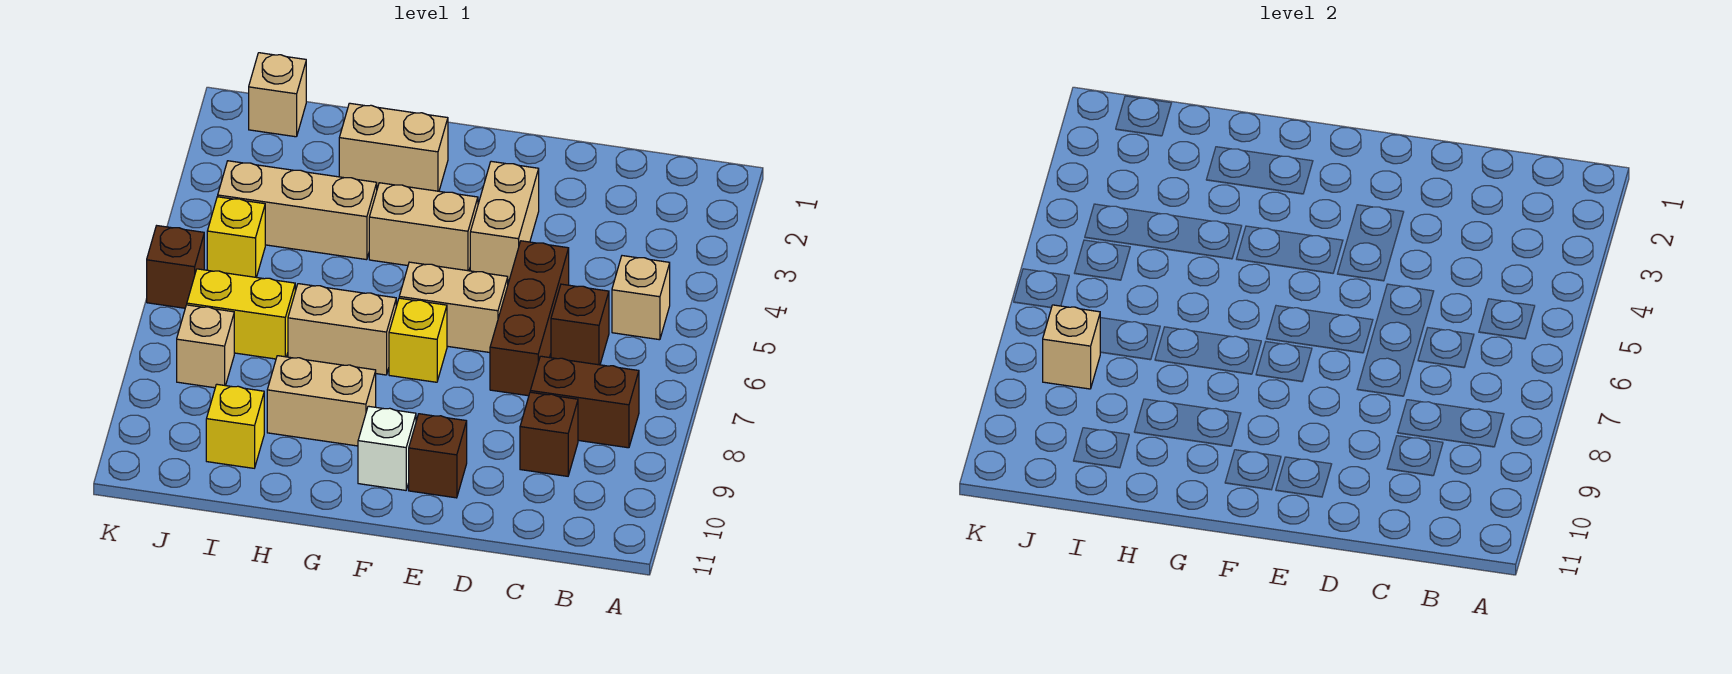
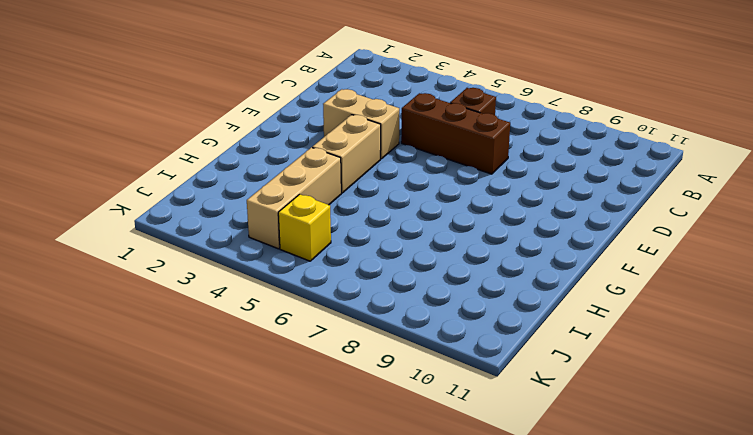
none -> tan 1x1 brick [612,256,670,340]
none -> brown 1x2 brick [530,356,639,448]
none -> brown 1x1 brick [520,392,578,476]

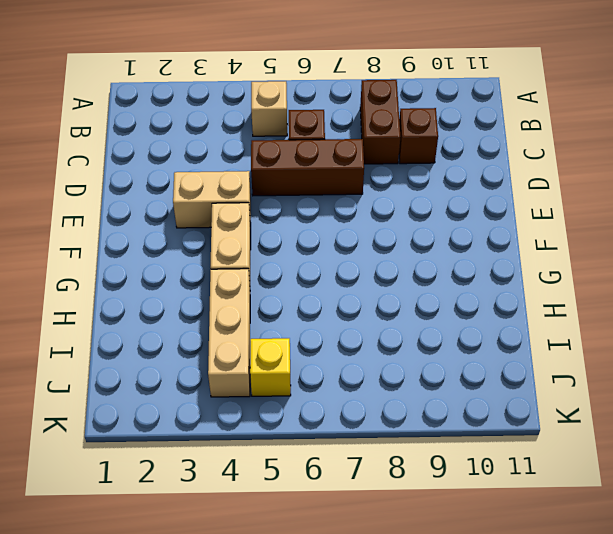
none -> tan 1x2 brick [399,262,508,353]
none -> brown 1x1 brick [409,414,467,498]
none -> yellow 1x1 brick [389,298,447,382]

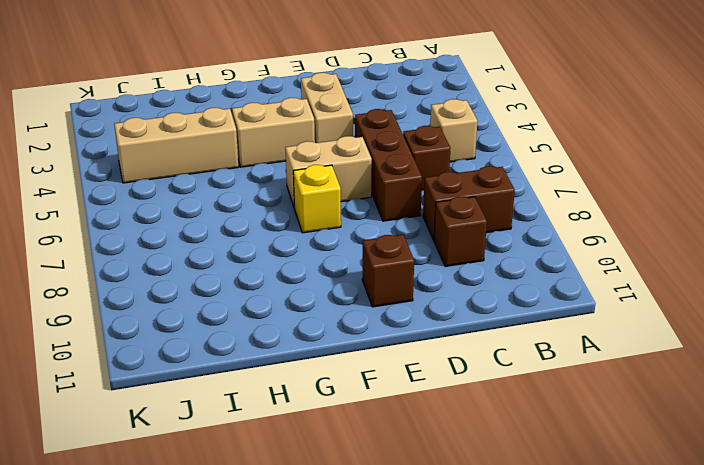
none -> white 1x1 brick [358,406,416,490]
none -> tan 1x2 brick [339,103,448,191]
none -> tan 1x2 brick [288,284,396,375]

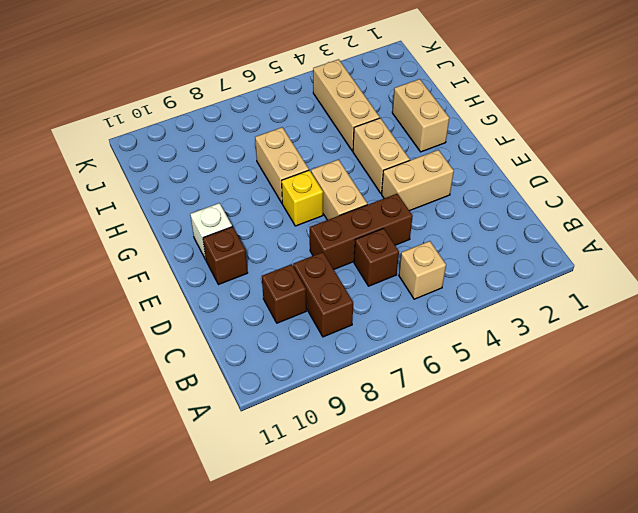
none -> tan 1x2 brick [267,356,376,446]
none -> yellow 1x2 brick [187,269,295,359]
none -> yellow 1x1 brick [206,384,264,468]

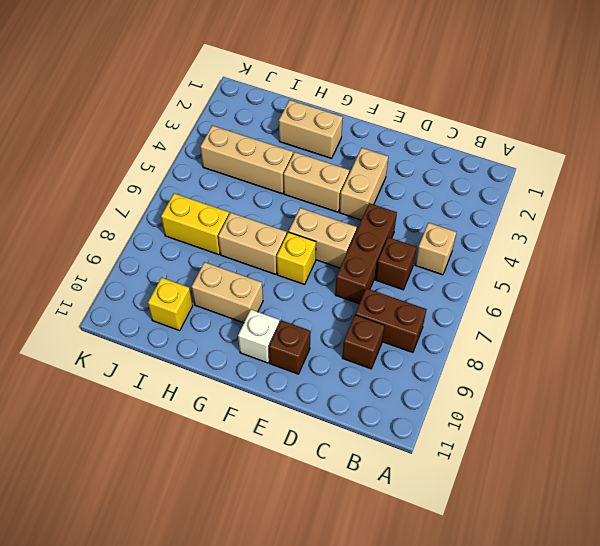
none -> tan 1x1 brick [249,53,306,137]
none -> yellow 1x1 brick [207,197,265,277]
none -> tan 1x1 brick [177,305,234,388]

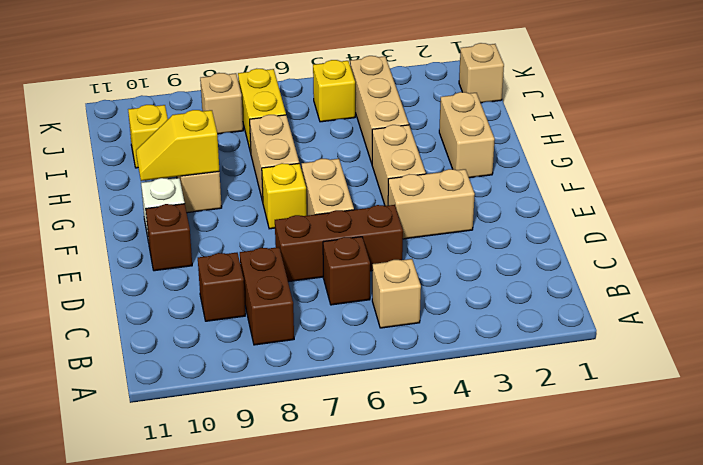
yellow 1x2 slope [136,110,219,181] -> none
none -> brown 1x1 brick [147,226,204,308]
none -> tan 1x1 brick [1043,305,1100,389]

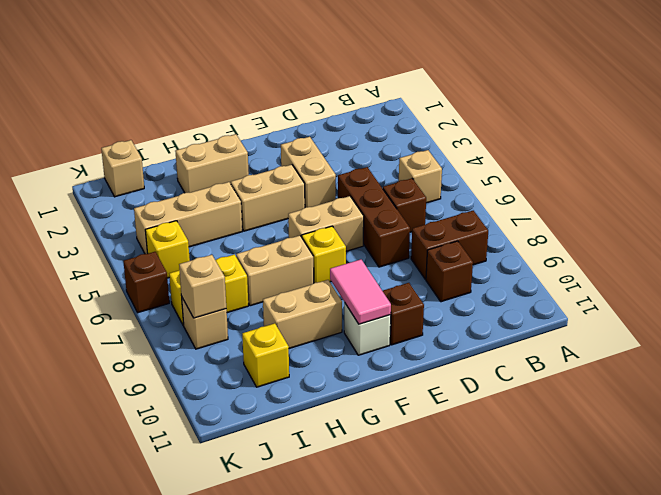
pink 1x2 tile [330,260,391,324] -> none

